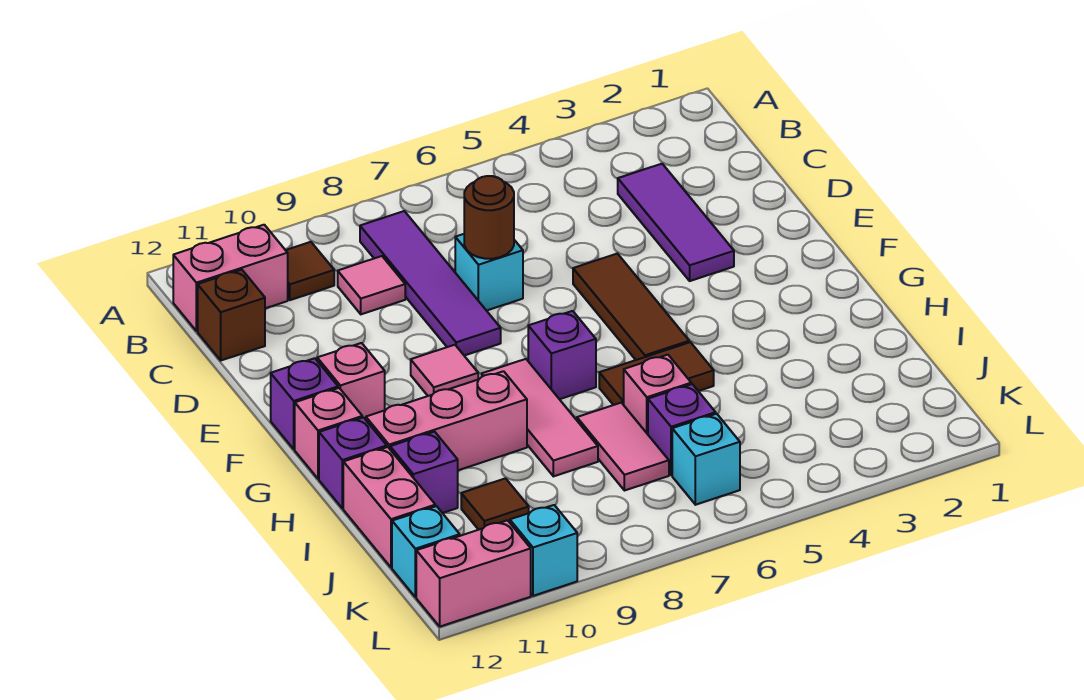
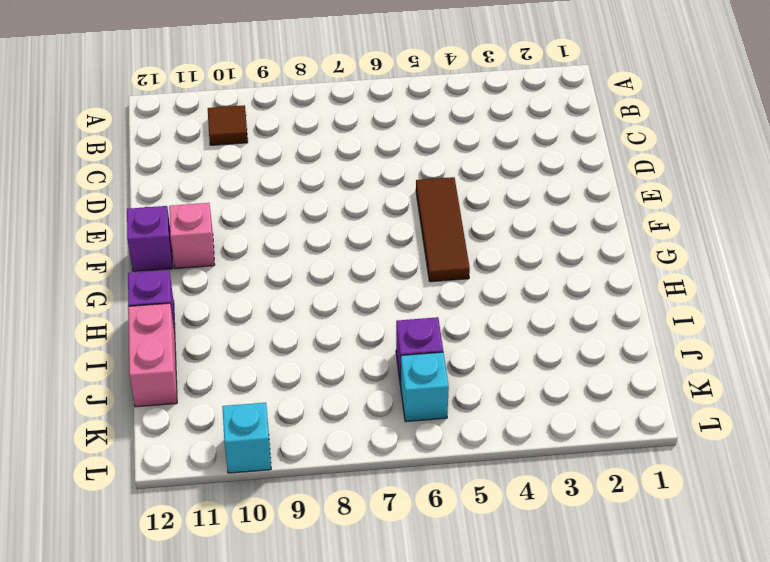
none -> purple 1x4 tile [360,211,501,355]
none -> pink 1x2 brick [173,225,288,331]
none -> purple 1x3 tile [618,164,734,281]

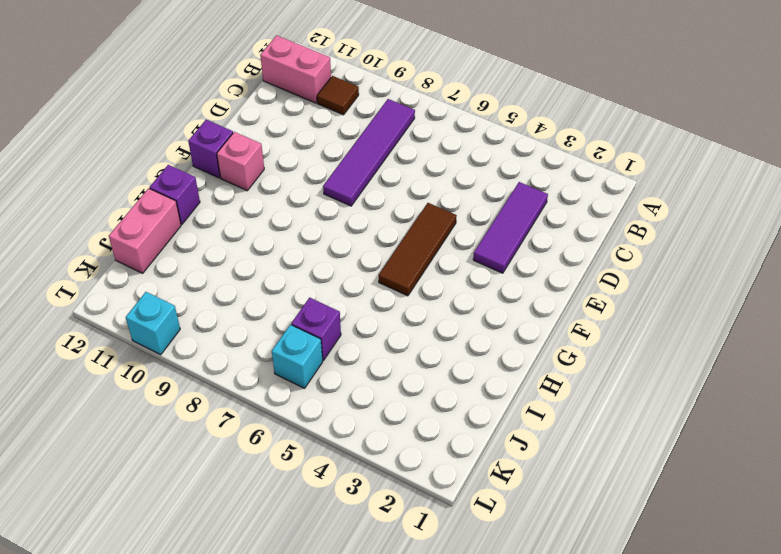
none -> pink 1x1 tile [338,256,405,314]
none -> brown 1x1 brick [198,270,265,360]
none -> cyan 1x1 brick [455,234,523,311]

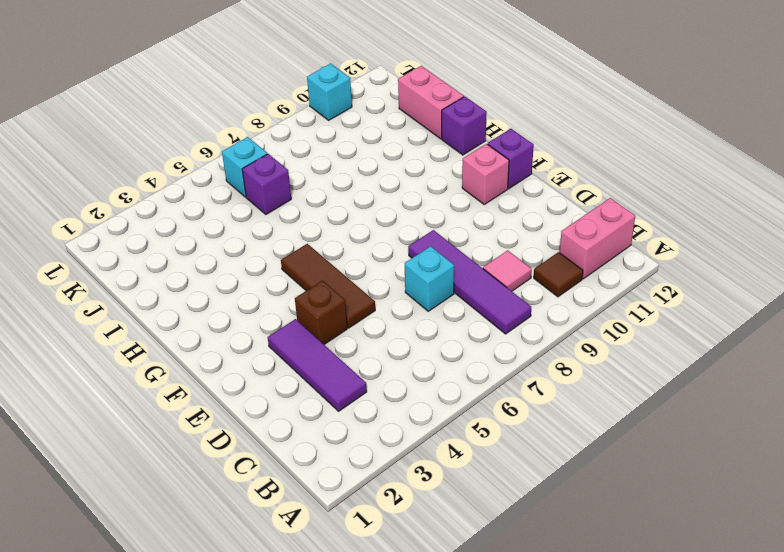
brown 1x1 brick [295,281,347,344] -> brown 1x1 brick moved to [198,270,265,360]
none -> pink 1x1 tile [411,345,478,396]
none -> purple 1x1 brick [528,311,596,399]
none -> pink 1x3 tile [482,359,598,476]

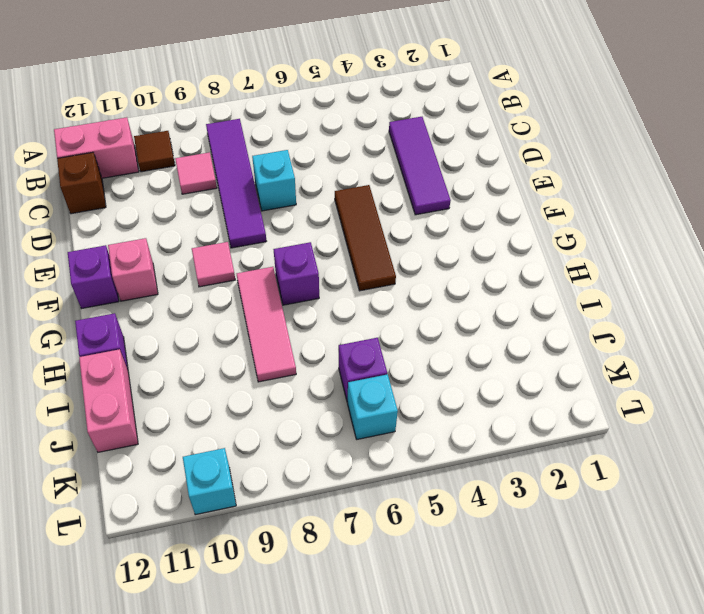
none -> pink 1x1 brick [295,388,362,479]
none -> brown 1x2 tile [599,342,714,405]
none -> pink 1x3 brick [366,371,527,470]

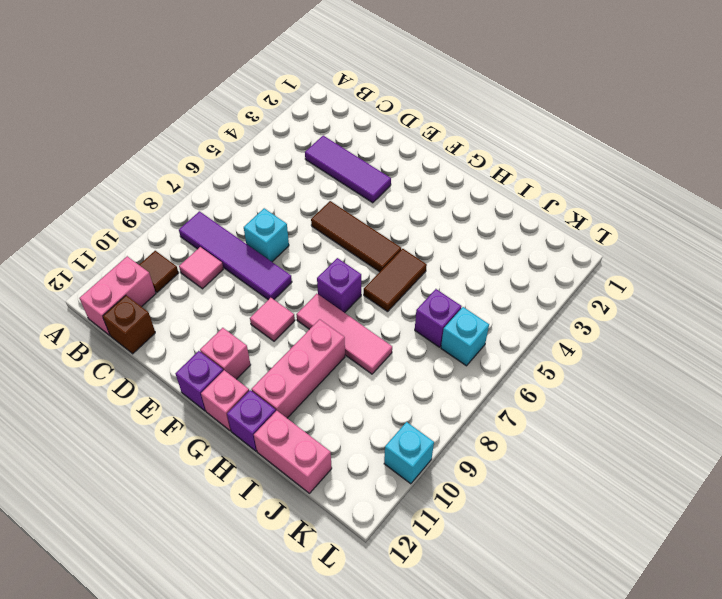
none -> pink 1x1 brick [624,355,691,434]
none -> pink 1x2 tile [577,403,669,491]
none -> purple 1x1 brick [390,432,458,513]

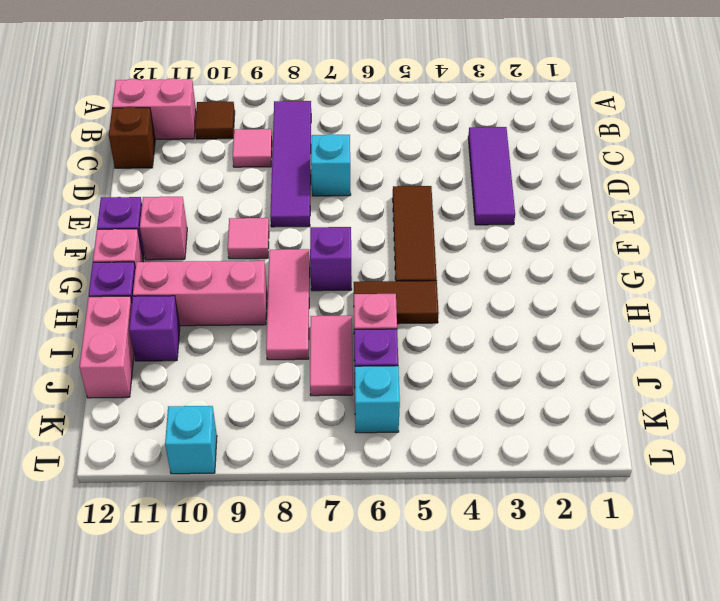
none -> brown 1x1 tile [461,478,529,530]
none -> cyan 1x1 brick [392,506,460,597]
none -> pink 1x2 brick [416,520,531,627]

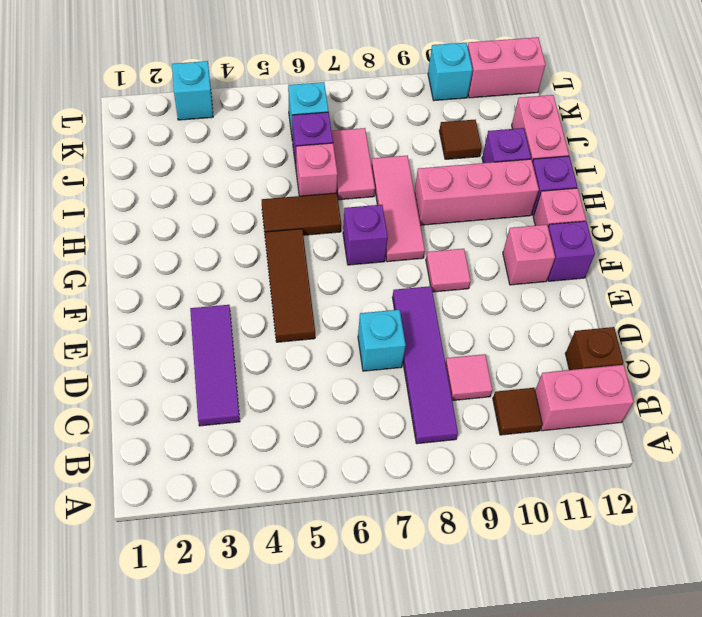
cyan 1x1 brick [172,61,213,120] -> cyan 1x1 brick moved to [392,506,460,597]
none -> brown 1x1 round brick [464,176,514,259]

